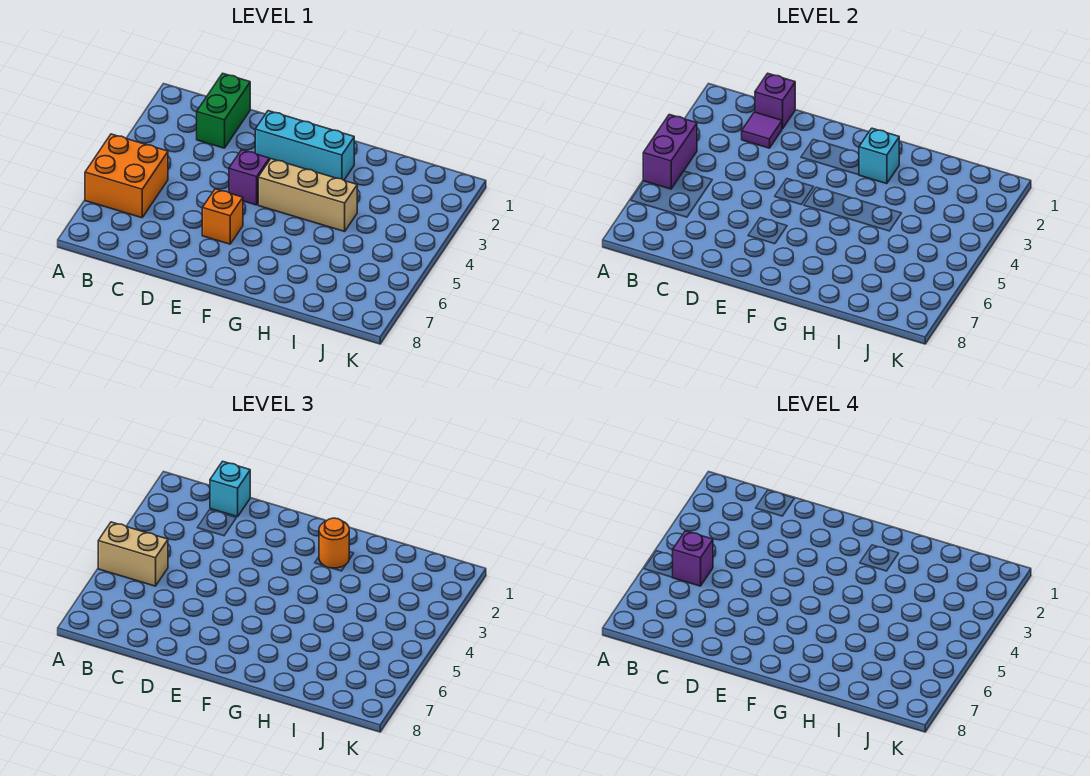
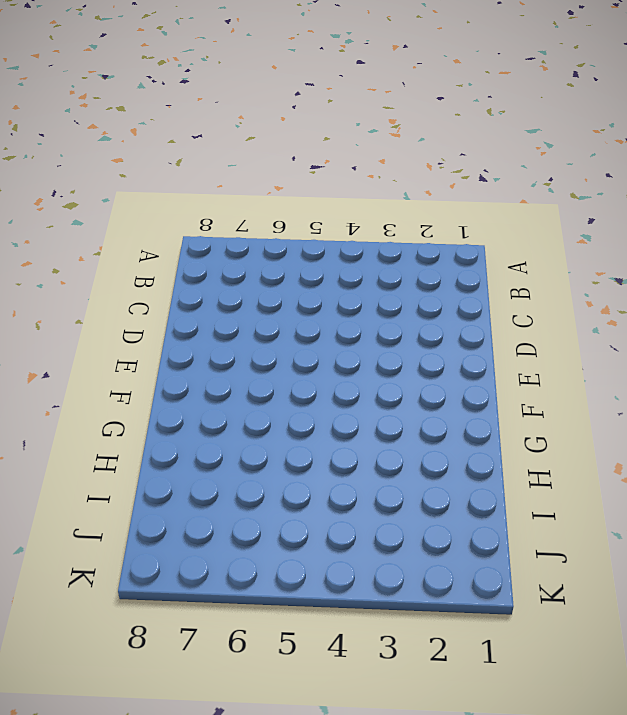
none -> orange 2x2 brick [85,134,168,218]
none -> green 1x2 brick [197,73,250,148]
none -> cyan 1x3 brick [255,111,354,180]

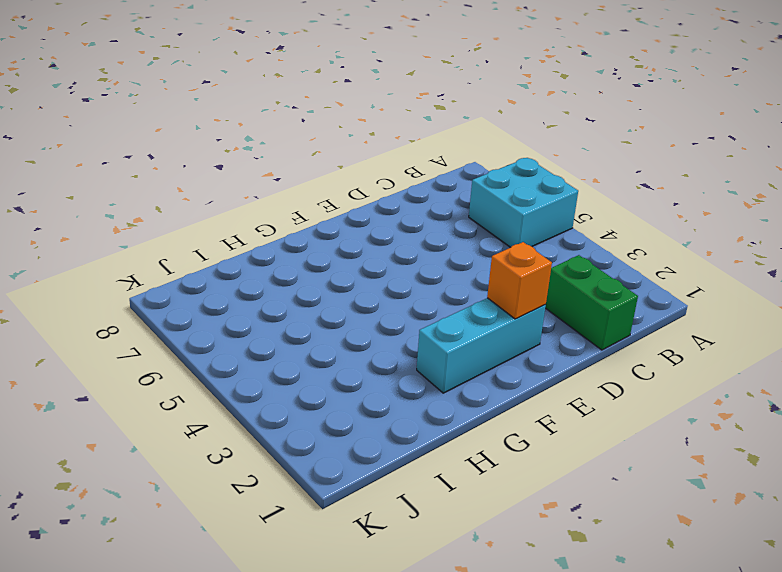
cyan 2x2 brick [469,158,578,247] -> orange 2x2 brick [85,134,168,218]
orange 1x1 brick [487,242,552,319] -> orange 1x1 brick moved to [202,189,243,244]
none -> purple 1x1 brick [229,150,269,205]
none -> tan 1x3 brick [258,159,357,231]
none -> purple 1x2 brick [643,115,697,189]

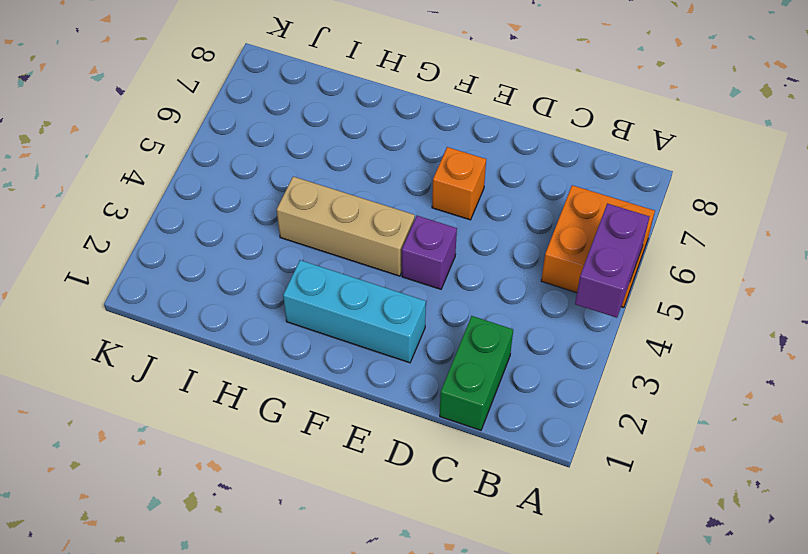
none -> purple 1x1 brick [755,73,795,129]
none -> purple 1x1 tile [742,112,782,148]
none -> cyan 1x1 brick [859,128,899,184]

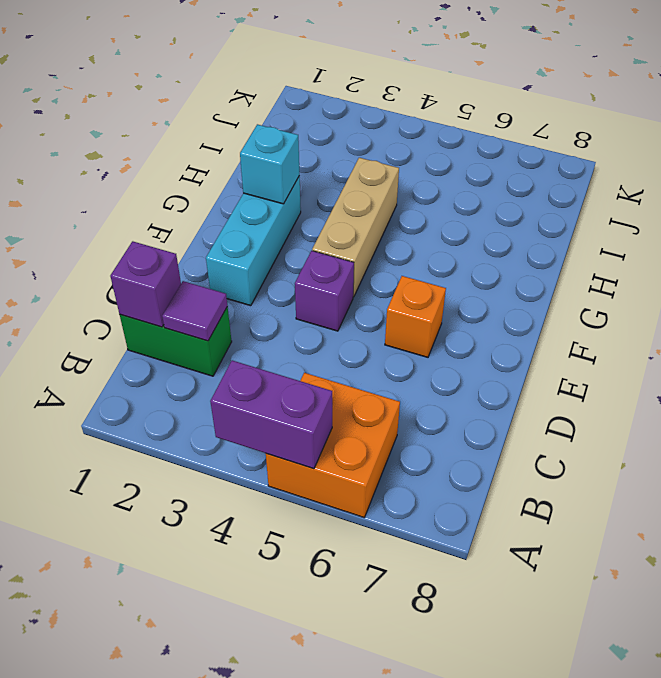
none -> tan 1x2 brick [98,522,168,586]
none -> cyan 1x1 brick [210,461,250,517]
none -> orange 1x1 round brick [319,518,349,568]

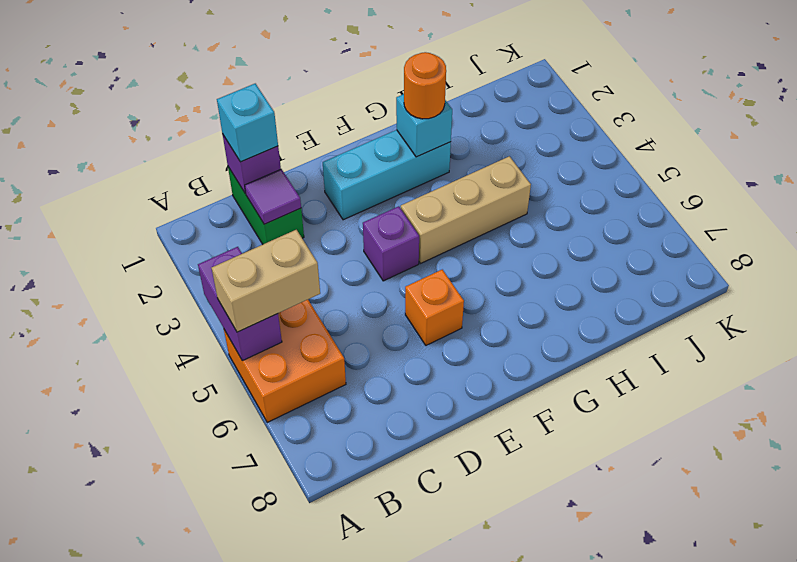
none -> purple 1x1 brick [673,531,713,586]

